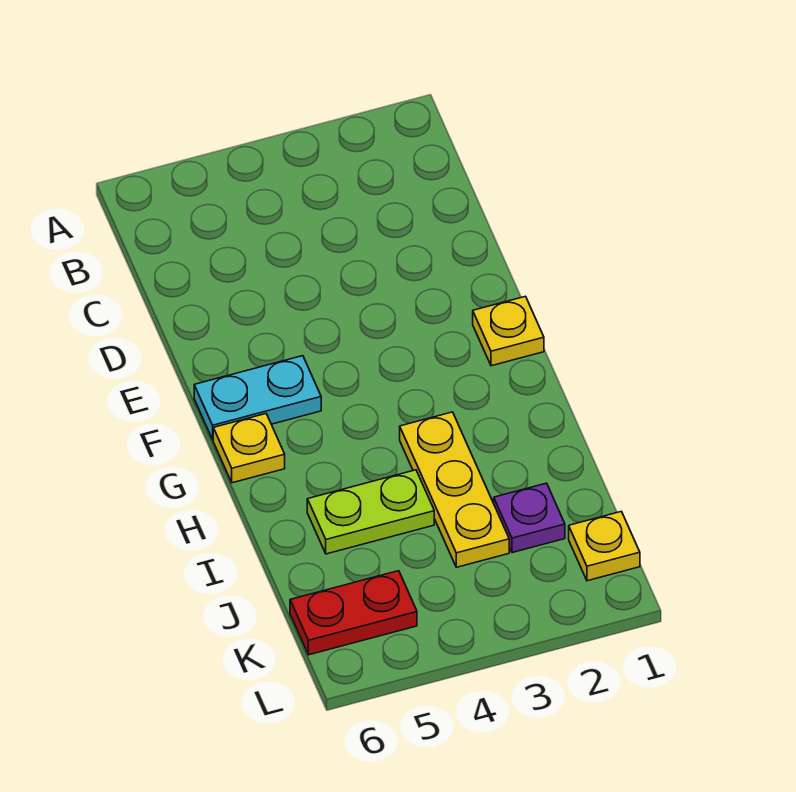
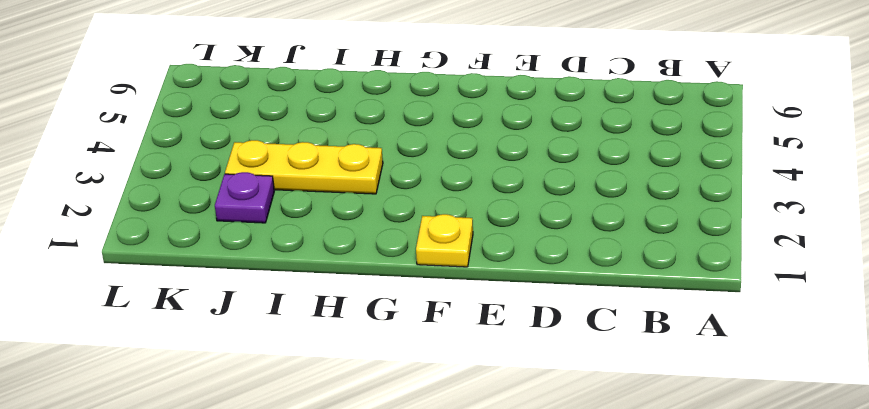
none -> cyan 1x2 plate [194,356,321,440]
none -> yellow 1x1 plate [213,414,285,483]

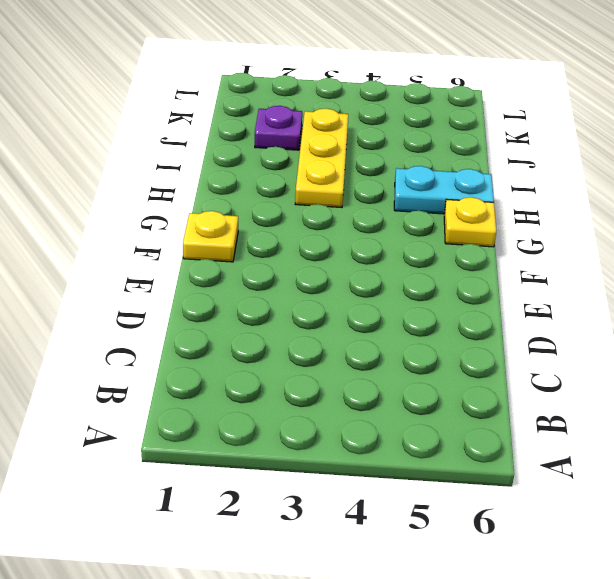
cyan 1x2 plate [394,166,494,214] -> cyan 1x2 plate moved to [194,356,321,440]
none -> lime 1x2 plate [307,470,434,554]
none -> yellow 1x1 plate [569,511,640,581]

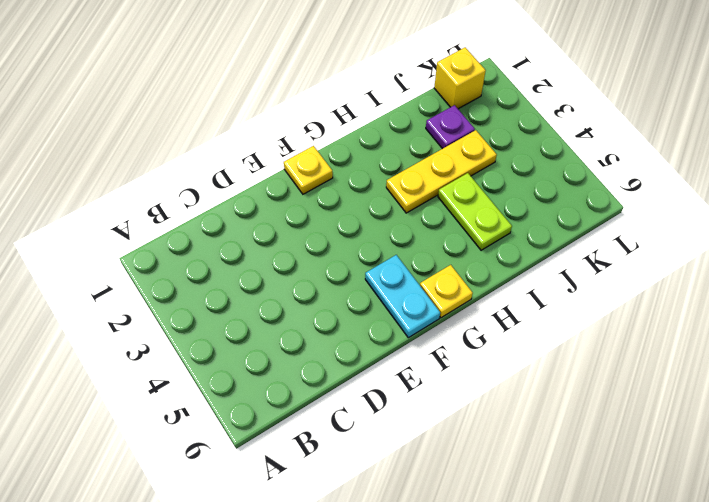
yellow 1x1 brick [434,47,486,109] -> yellow 1x1 plate [569,511,640,581]
none -> red 1x2 plate [290,571,417,655]

